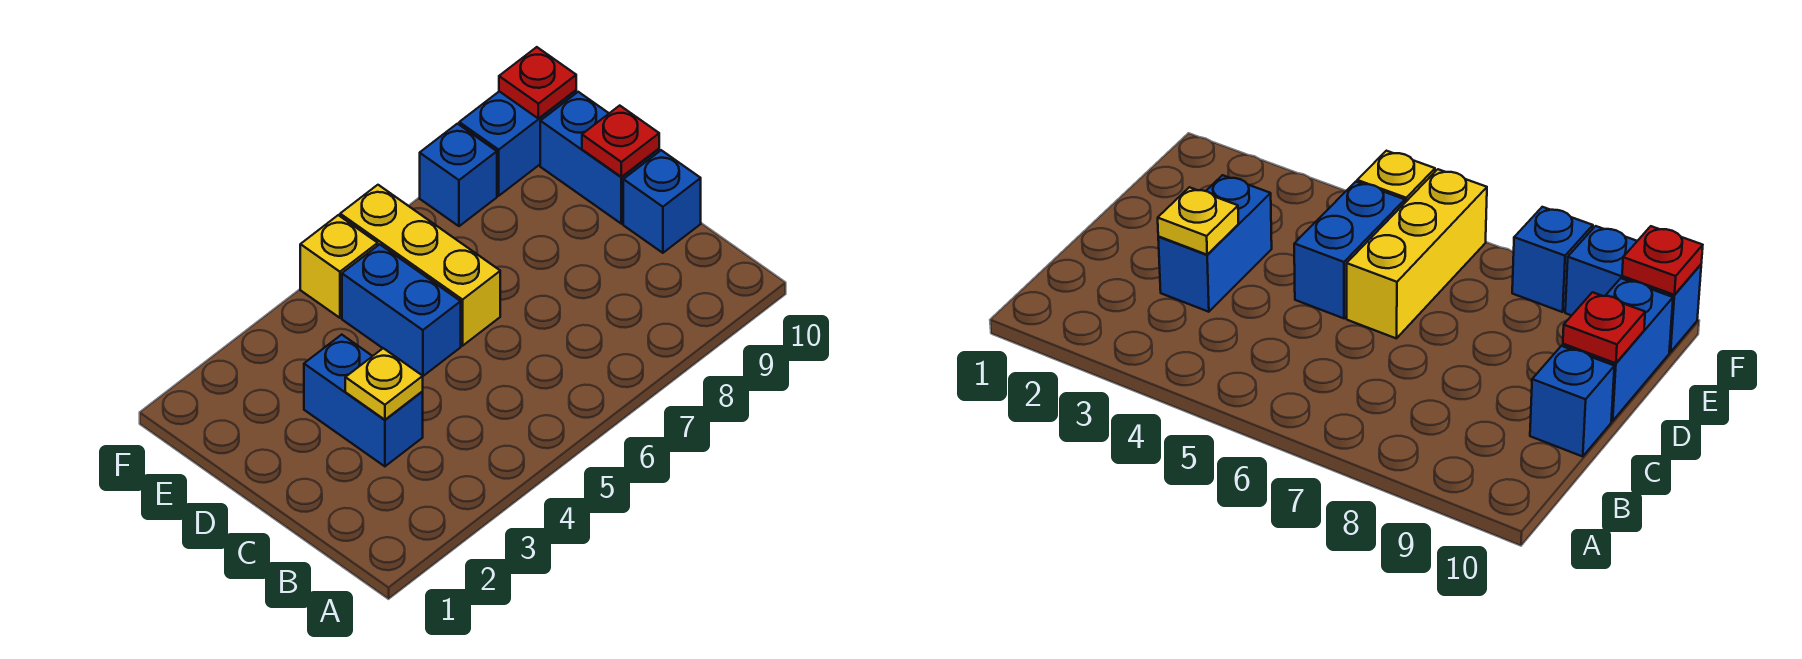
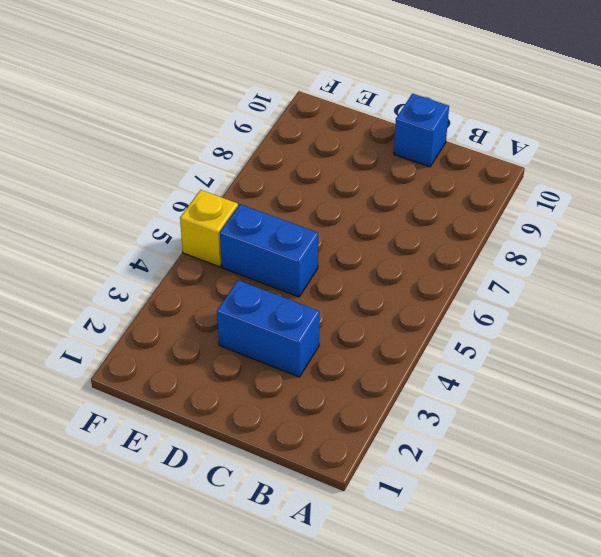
none -> yellow 1x3 brick [340,185,500,346]
none -> blue 1x2 brick [540,92,659,224]

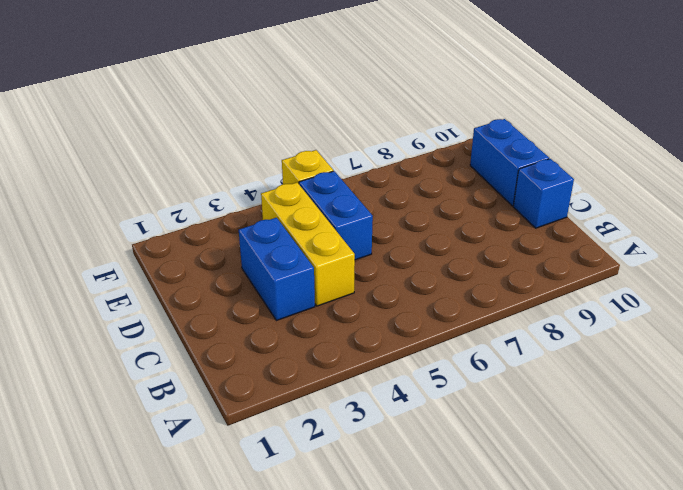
yellow 1x3 brick [261,183,355,306] -> yellow 1x3 brick moved to [340,185,500,346]
none -> blue 1x1 brick [420,124,497,226]
none -> blue 1x2 brick [459,90,576,196]

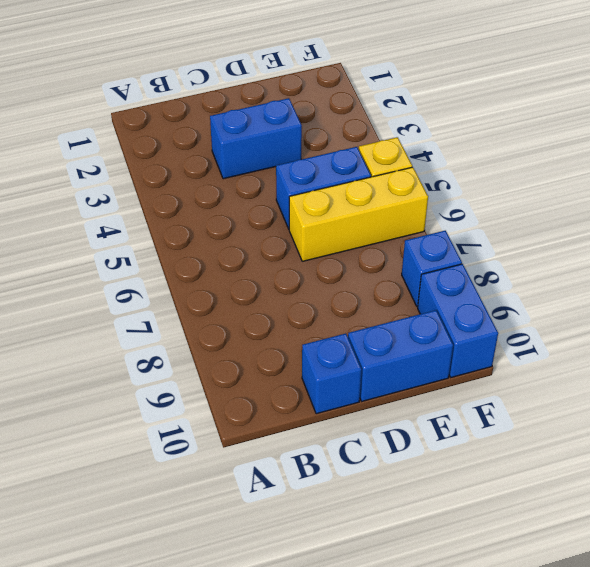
none -> yellow 1x1 plate [345,348,423,420]
none -> red 1x1 plate [582,106,659,177]

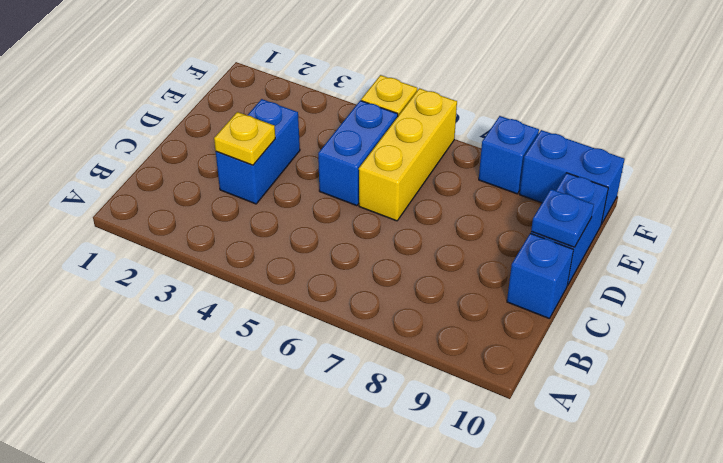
blue 1x1 plate [531,189,594,247] -> red 1x1 plate [582,106,659,177]
none -> red 1x1 plate [499,47,576,119]

